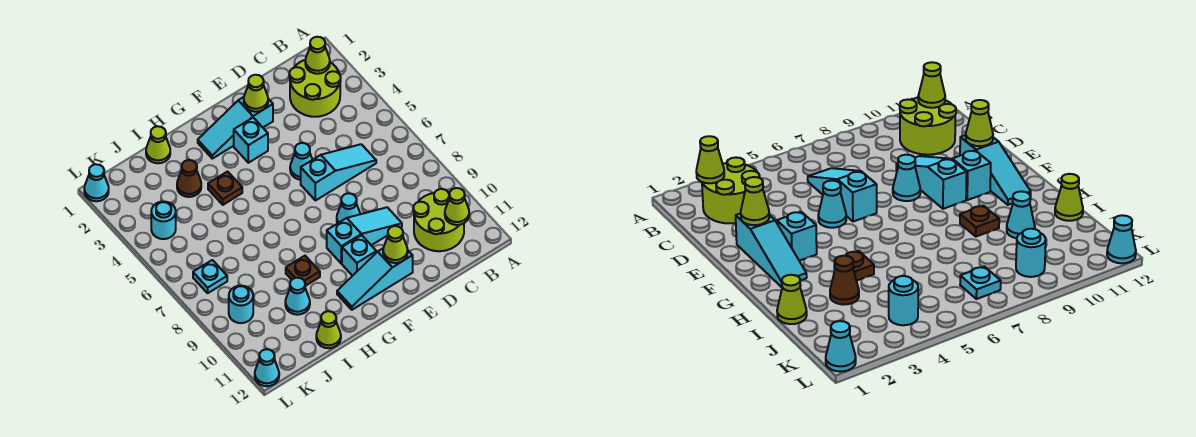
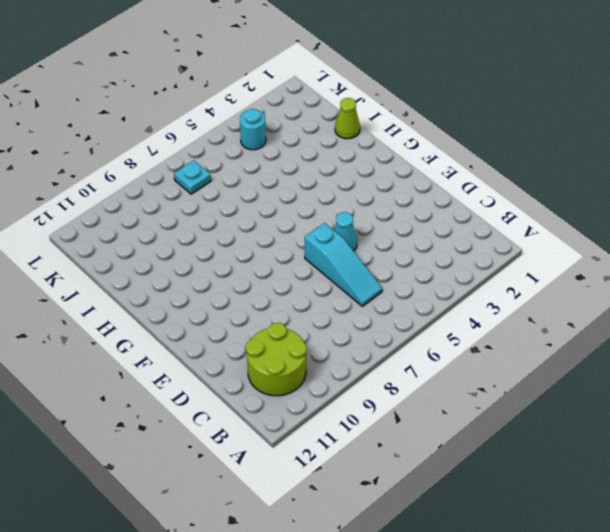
none -> lime 2x2 round brick [289,60,341,117]
none -> cyan 1x3 slope [327,207,402,264]
none -> cyan 1x3 slope [198,97,273,159]

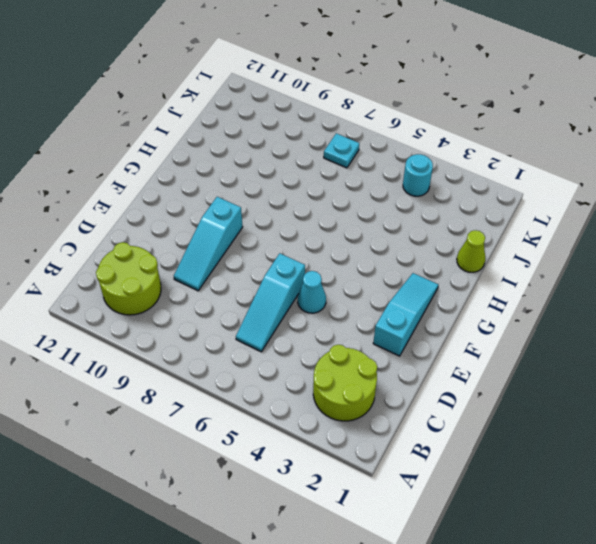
none -> cyan 1x1 cone [337,193,360,223]
none -> cyan 1x3 slope [337,249,413,310]
none -> cyan 1x1 brick [234,118,268,163]

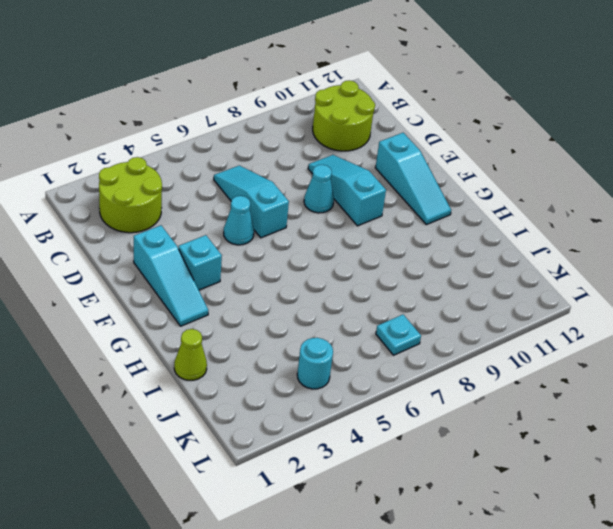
none -> cyan 1x1 brick [342,235,376,276]
none -> brown 1x1 plate [208,172,242,205]
none -> brown 1x1 plate [286,256,320,286]

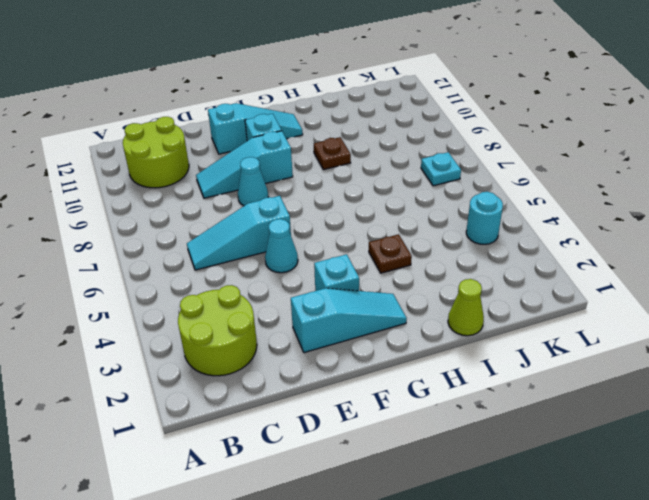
none -> brown 1x1 cone [177,160,201,197]
none -> cyan 1x1 cone [285,278,310,315]
none -> lime 1x1 cone [316,311,341,348]

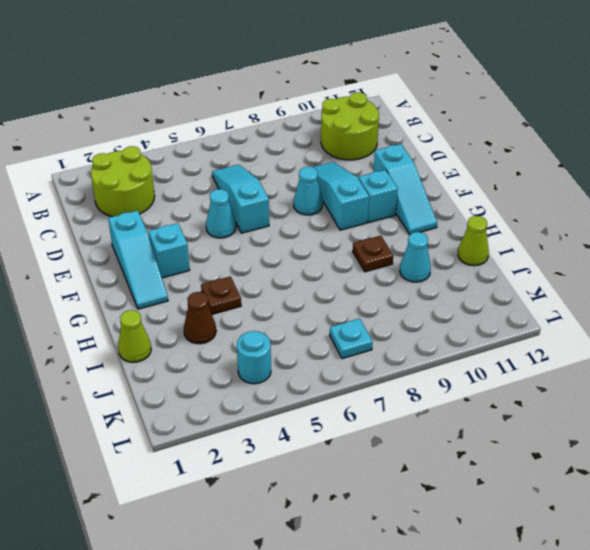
none -> cyan 1x1 round brick [229,286,253,323]
none -> cyan 1x1 cone [84,164,109,201]
none -> cyan 1x1 cone [255,349,279,386]

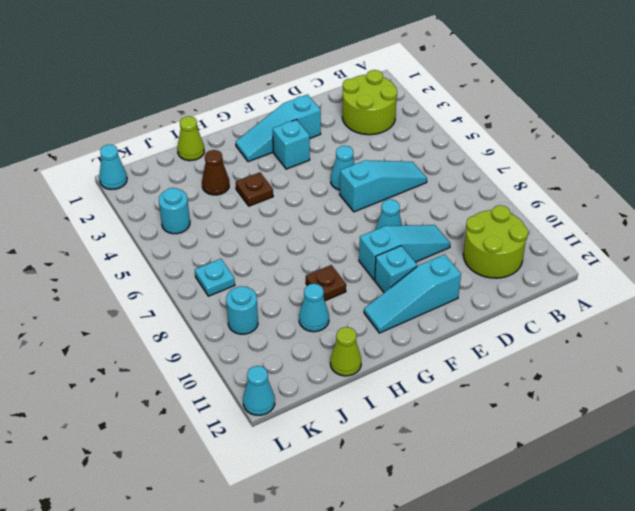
none -> lime 1x1 cone [305,37,330,74]
none -> lime 1x1 cone [445,188,469,225]
none -> lime 1x1 cone [244,75,268,112]

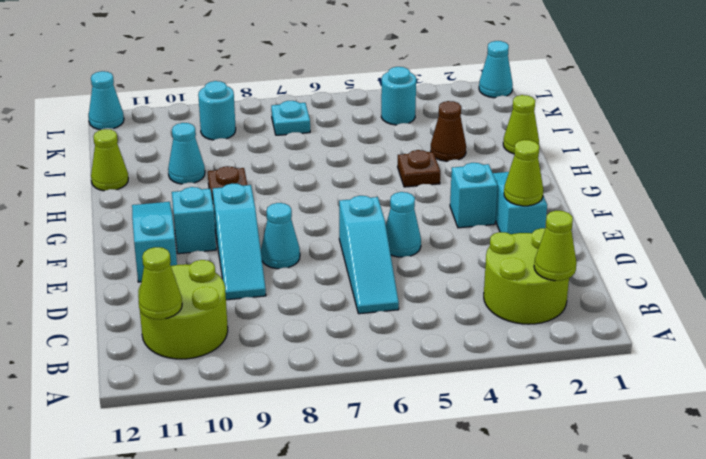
none -> lime 1x1 cone [383,226,408,263]

